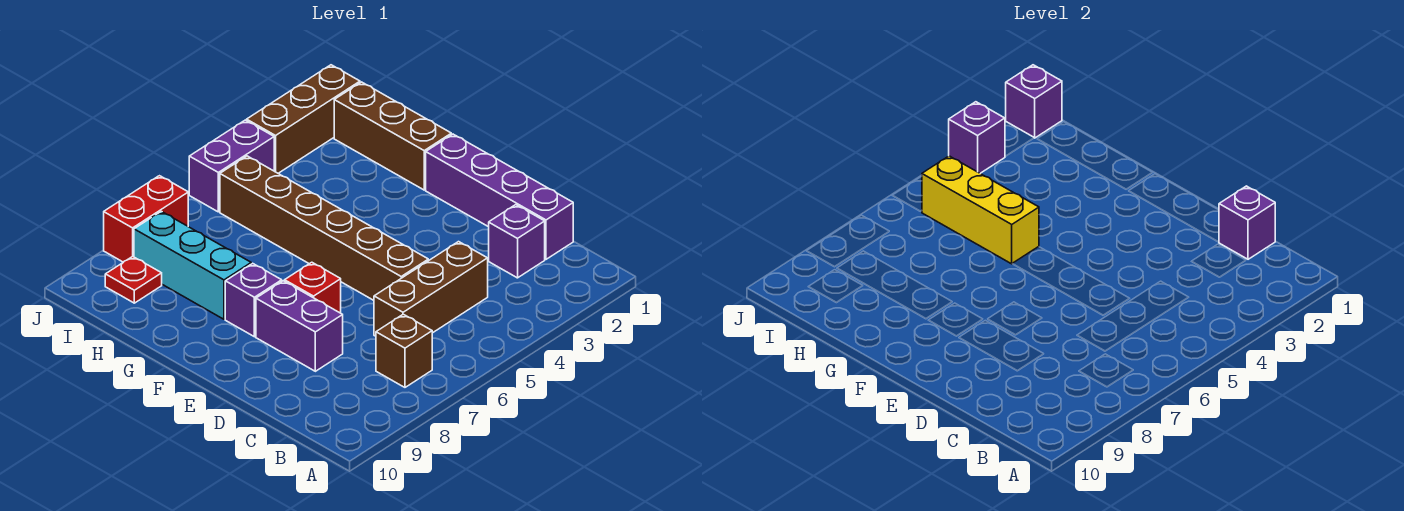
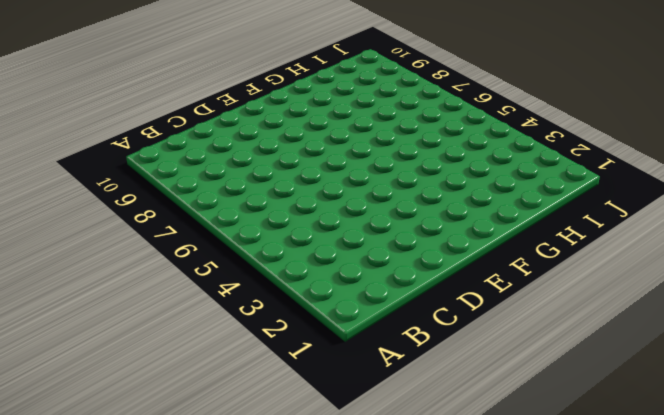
none -> brown 1x1 brick [376,314,432,387]
none -> purple 1x4 brick [426,134,573,259]
none -> purple 1x1 brick [489,205,545,278]

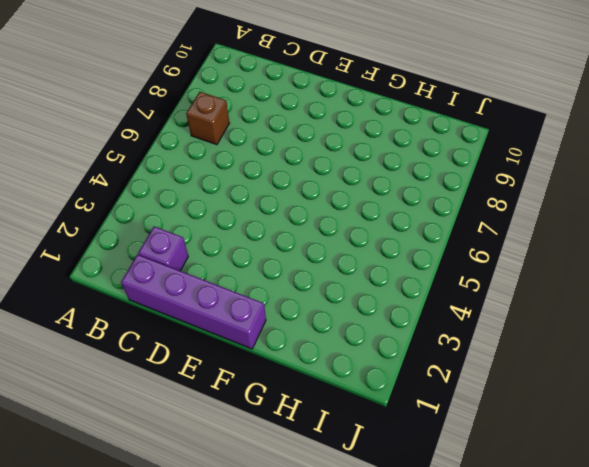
none -> brown 1x3 brick [374,242,488,336]
none -> brown 1x6 brick [220,156,428,300]
none -> purple 1x2 brick [256,281,343,371]

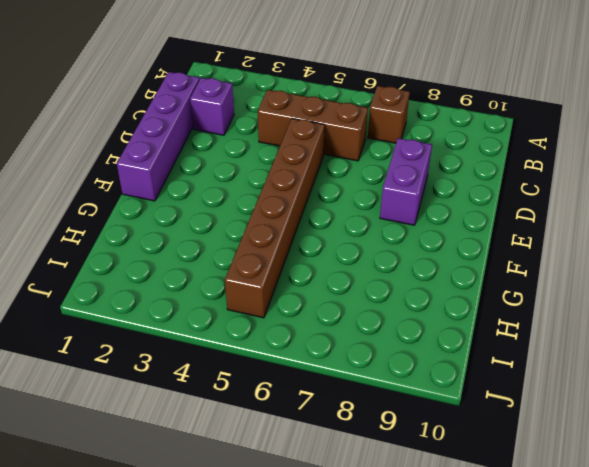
none -> red 1x1 brick [285,262,341,313]
none -> purple 1x1 brick [225,263,282,337]
none -> brown 1x3 brick [334,82,451,190]

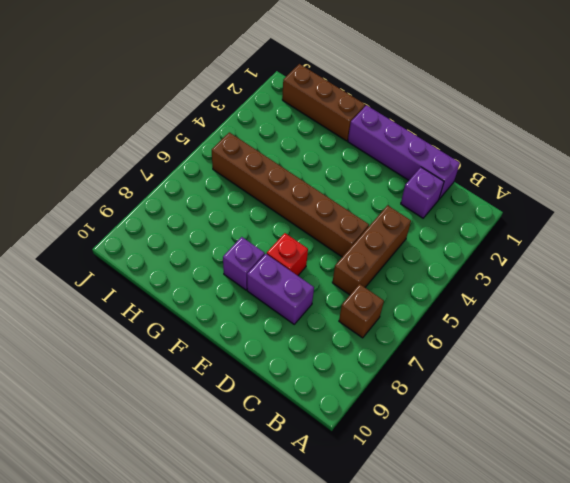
none -> cyan 1x3 brick [134,211,251,319]
none -> red 1x1 plate [105,256,162,303]
none -> brown 1x3 brick [247,65,360,173]

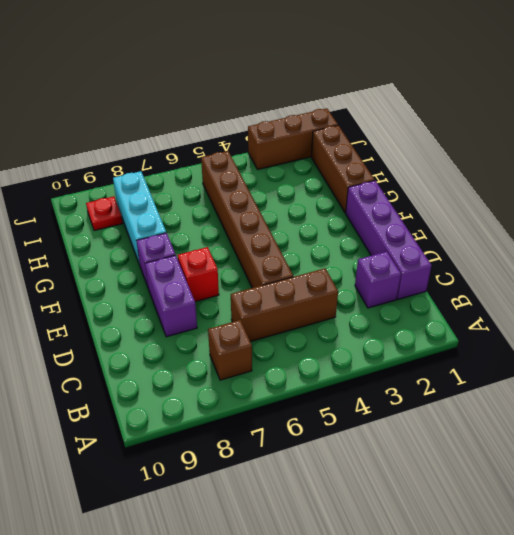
none -> purple 1x2 brick [189,120,274,212]
none -> red 1x2 brick [104,176,188,262]
none -> purple 1x1 brick [1219,186,1275,259]

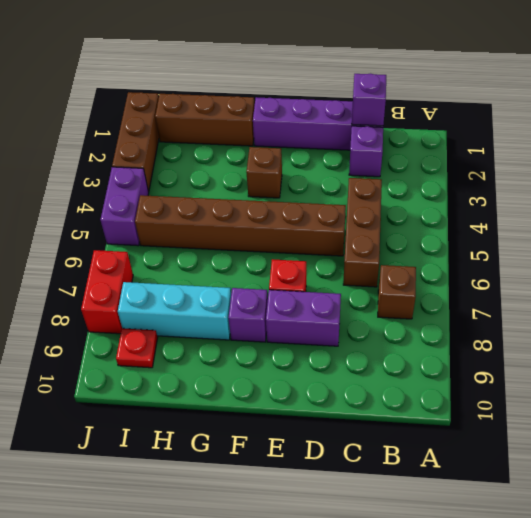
brown 1x1 brick [246,147,282,198] -> none
none -> yellow 1x3 brick [922,156,1039,264]
none -> purple 1x1 brick [1006,65,1062,138]
none -> purple 1x1 brick [949,102,1005,173]

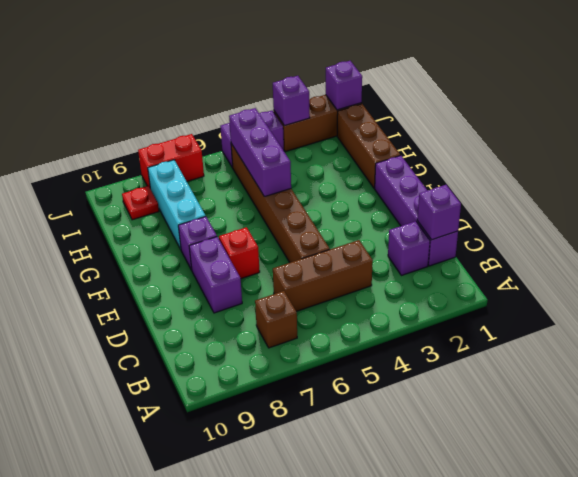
purple 1x3 brick [229,108,291,197] -> yellow 1x3 brick [922,156,1039,264]

